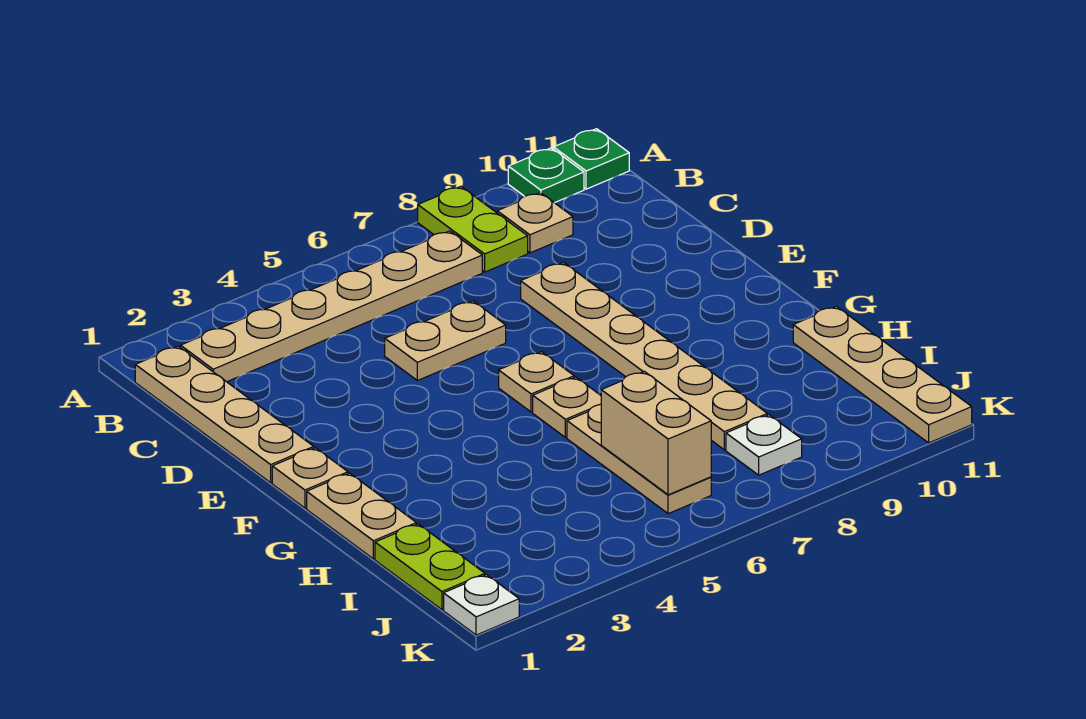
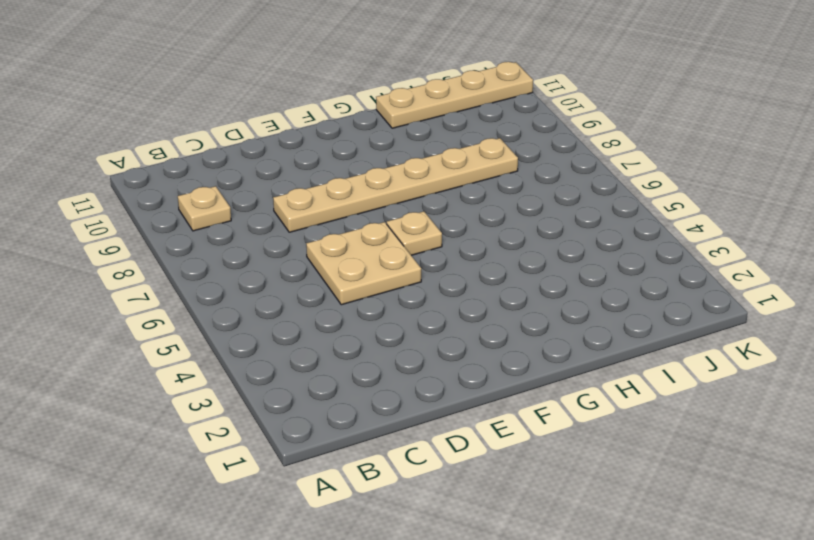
tan 2x2 plate [306,222,421,305] -> tan 1x2 plate [385,301,506,381]
none -> lime 1x2 plate [418,186,528,272]
none -> green 1x1 plate [508,148,584,203]
none -> green 1x1 plate [554,129,629,189]

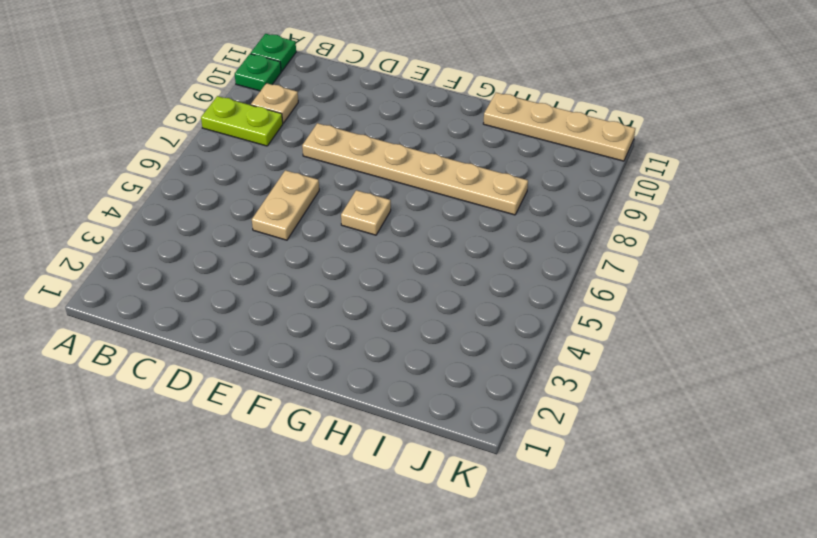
none -> tan 1x4 plate [135,346,314,483]
none -> tan 1x6 plate [181,231,482,382]
none -> tan 1x1 plate [272,448,348,508]

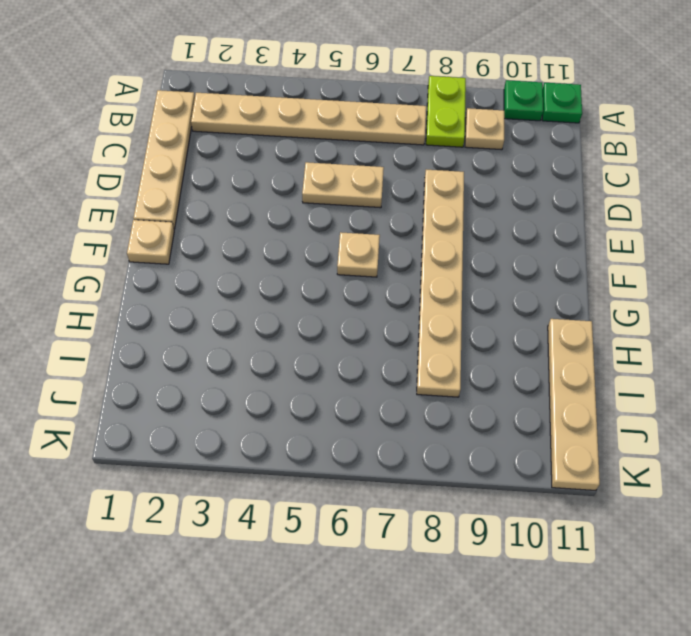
none -> tan 1x2 plate [307,473,416,559]
none -> tan 1x1 plate [533,377,601,437]
none -> tan 1x3 plate [567,404,711,514]

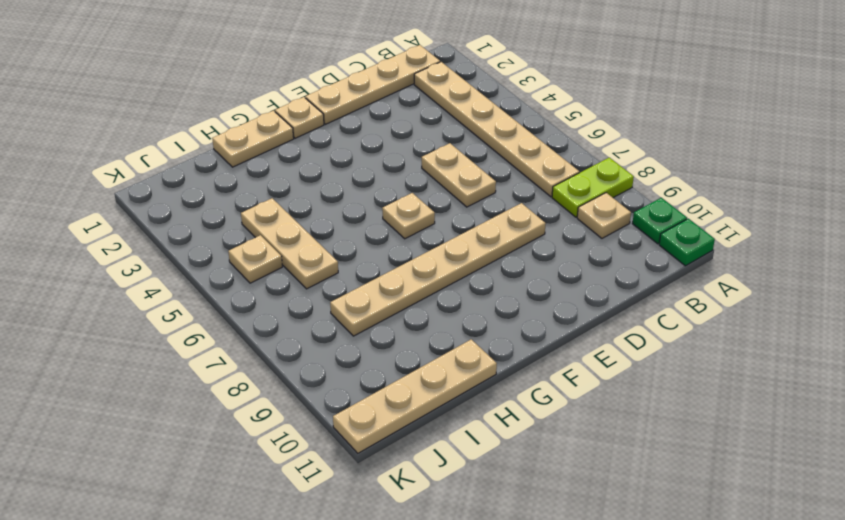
tan 1x3 plate [241,198,338,289] -> tan 1x3 plate turned to [567,404,711,514]
tan 1x1 plate [228,235,282,283] -> tan 1x1 plate moved to [533,377,601,437]
none -> lime 1x2 plate [375,524,485,610]
none -> white 1x1 plate [726,415,802,475]
none -> white 1x1 plate [444,575,519,635]

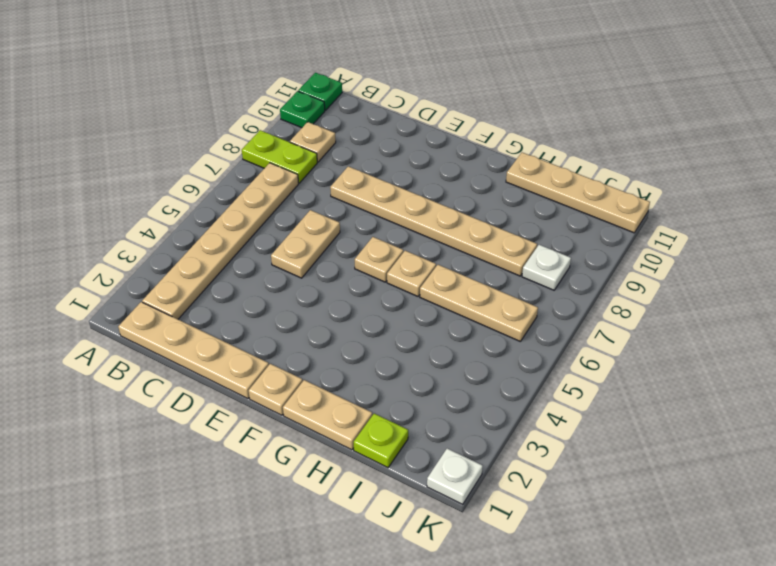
lime 1x1 plate [354,414,408,468] -> lime 1x2 plate [375,524,485,610]
none -> tan 1x2 brick [601,371,711,495]

